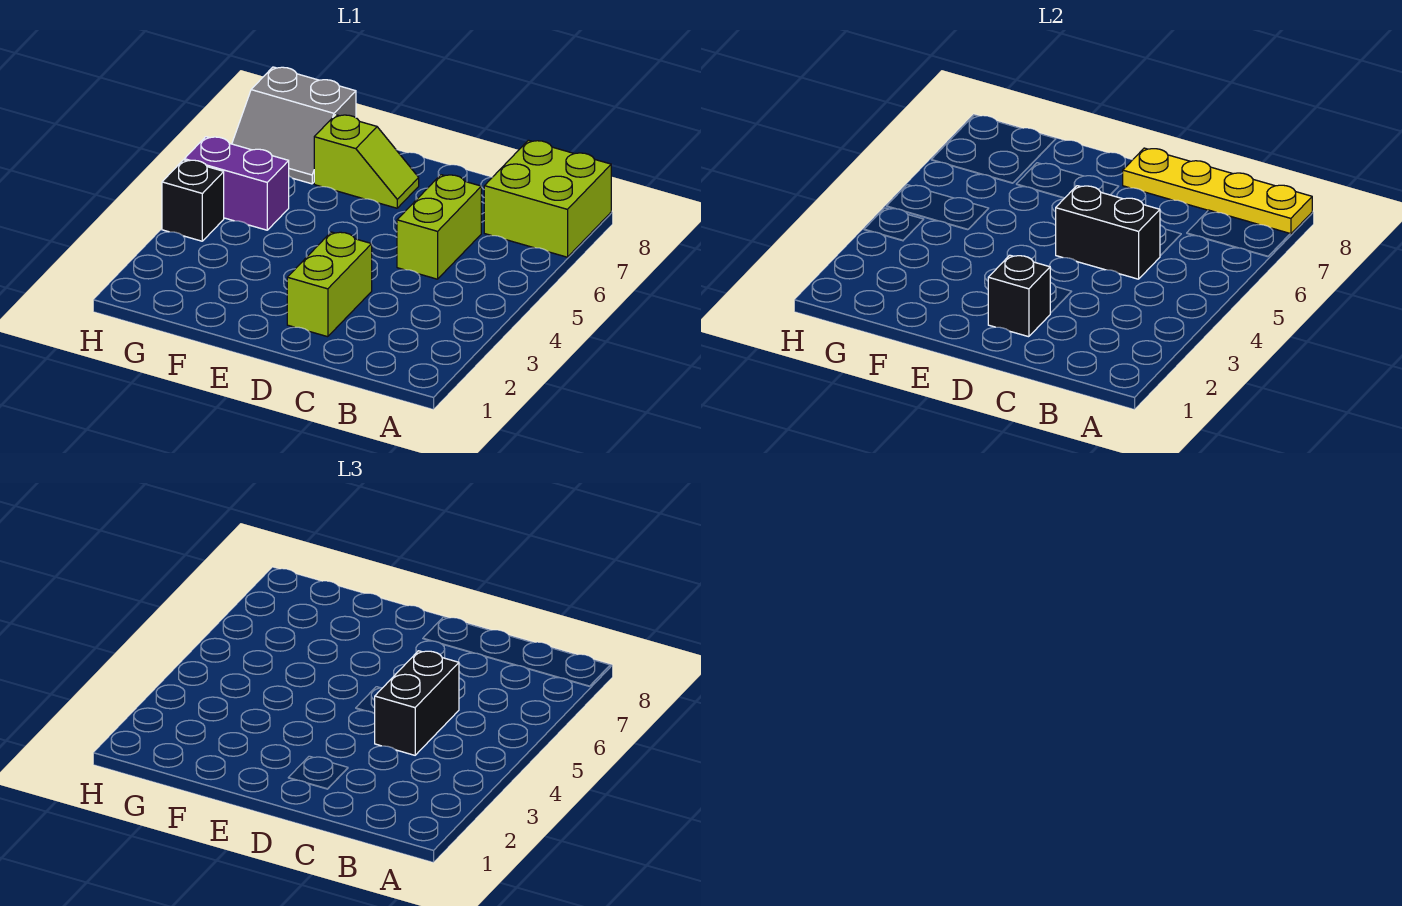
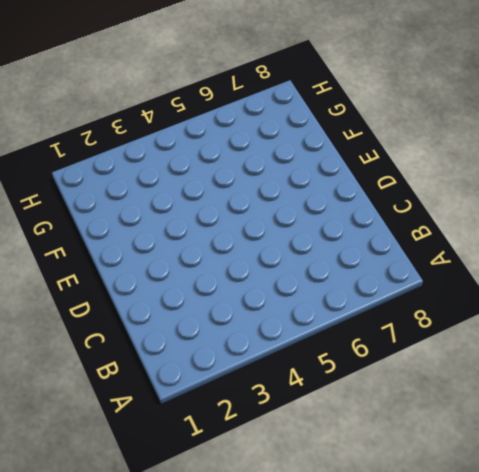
none -> lime 2x2 brick [484,140,611,257]
none -> lime 1x2 brick [397,175,481,279]

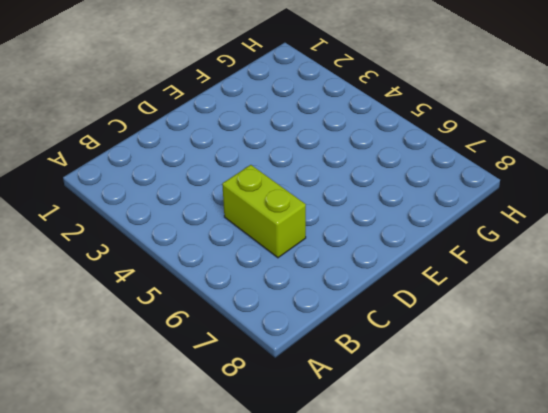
none -> lime 2x2 brick [484,140,611,257]
none -> lime 1x2 brick [287,232,372,337]

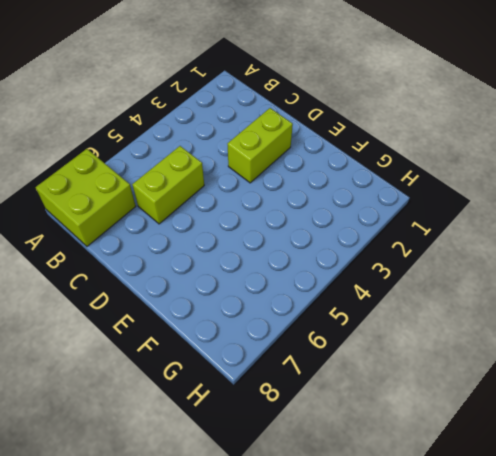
none -> lime 1x2 slope [314,115,419,208]
none -> purple 1x2 brick [184,137,289,230]

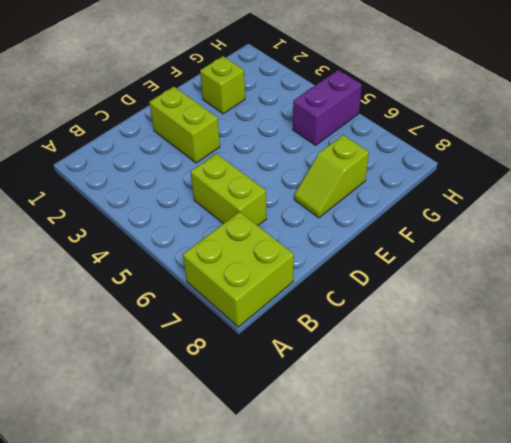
lime 1x1 brick [200,56,245,114] -> none
none -> grey 2x2 slope [232,67,356,184]
none -> black 1x1 brick [162,160,224,241]

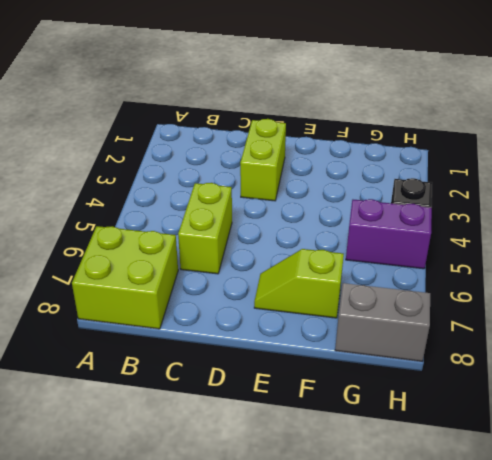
none -> yellow 1x4 plate [1123,148,1312,234]
none -> black 1x2 brick [1056,186,1160,279]

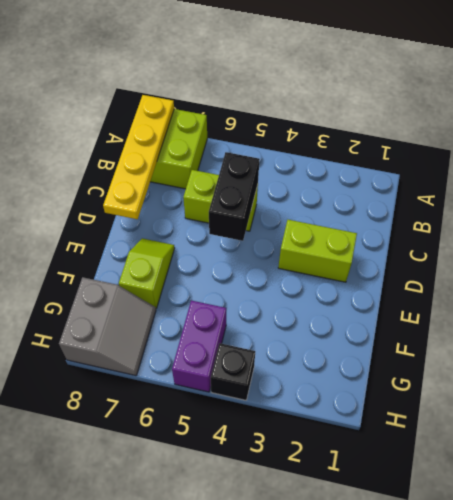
none -> black 1x1 brick [988,255,1050,337]
none -> black 1x2 brick [374,651,459,755]

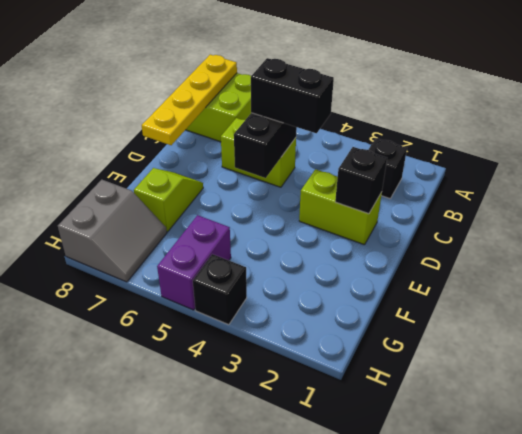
black 1x1 brick [368,138,407,198] -> none

